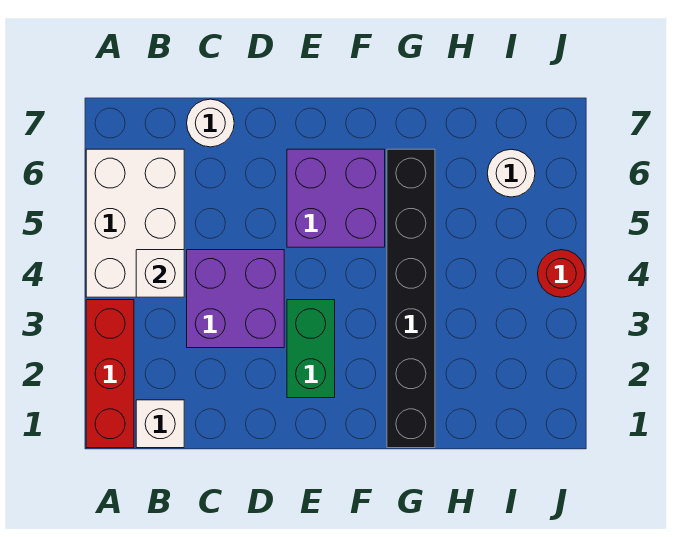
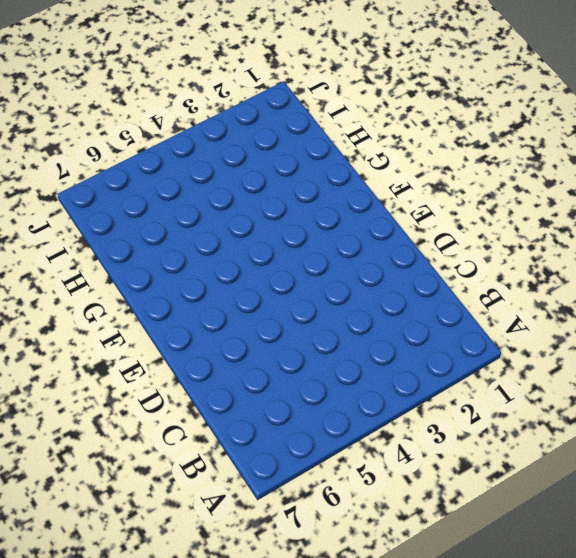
none -> red 1x3 brick [86,300,134,448]
none -> white 2x3 brick [86,149,184,297]

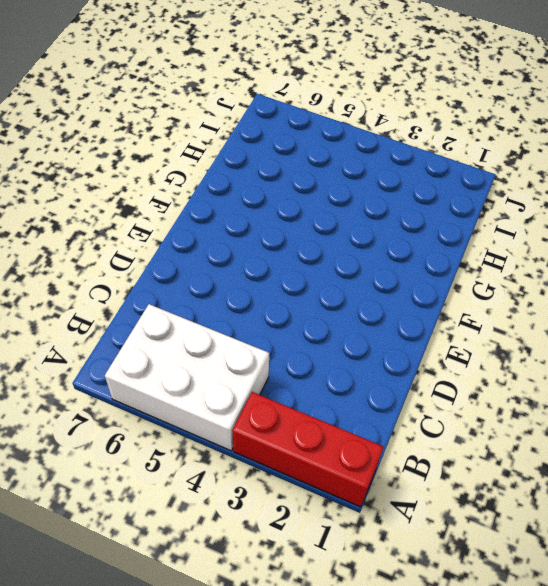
none -> white 1x1 brick [136,400,184,448]
none -> purple 2x2 brick [187,250,284,348]

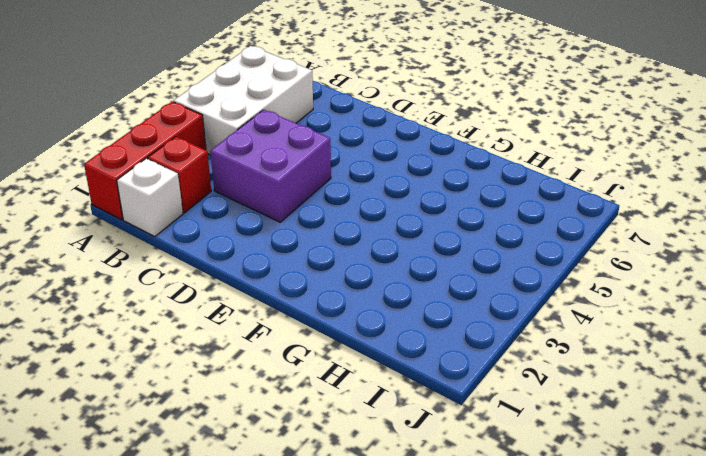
red 1x1 brick [148,137,211,213] -> none
none -> white 1x1 round brick [187,99,234,147]
none -> green 1x2 brick [287,300,335,398]

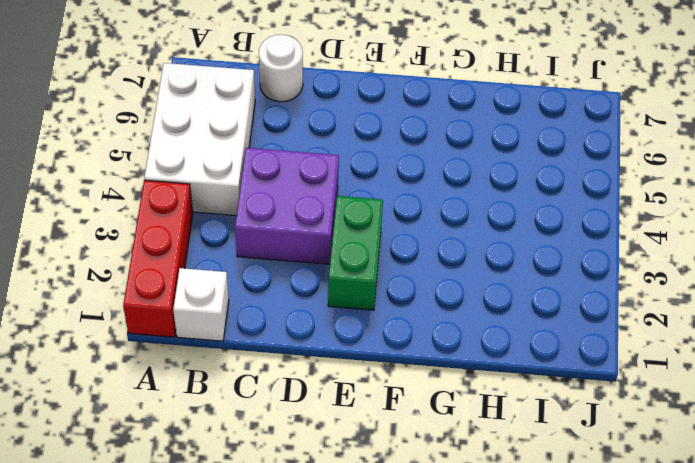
none -> purple 2x2 brick [287,149,385,247]
none -> black 1x6 brick [387,149,435,448]

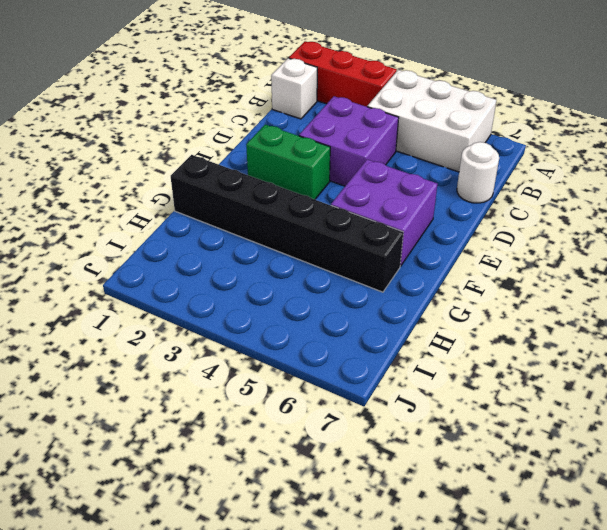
none -> white 1x1 round brick [487,149,535,197]
none -> red 1x1 round brick [538,250,585,297]

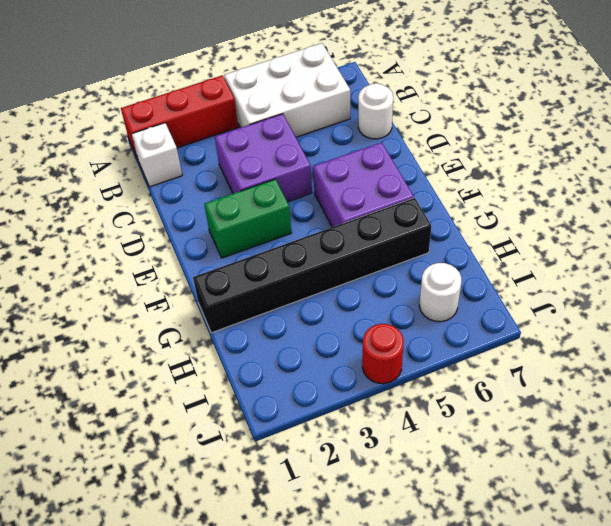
none -> white 1x1 brick [136,250,184,297]

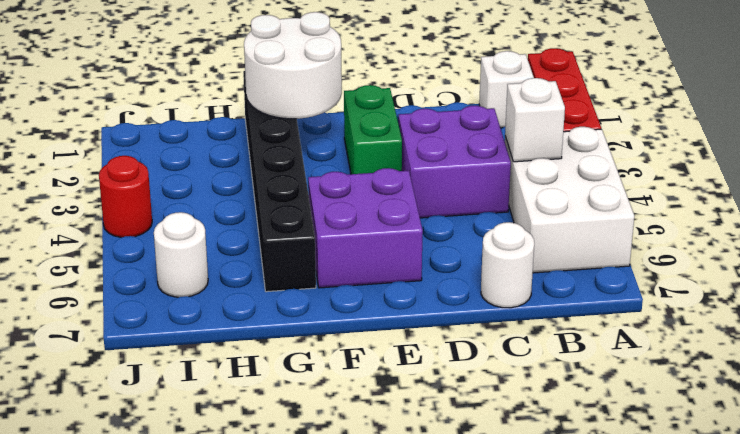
white 2x2 round brick [244,12,342,119] -> none

